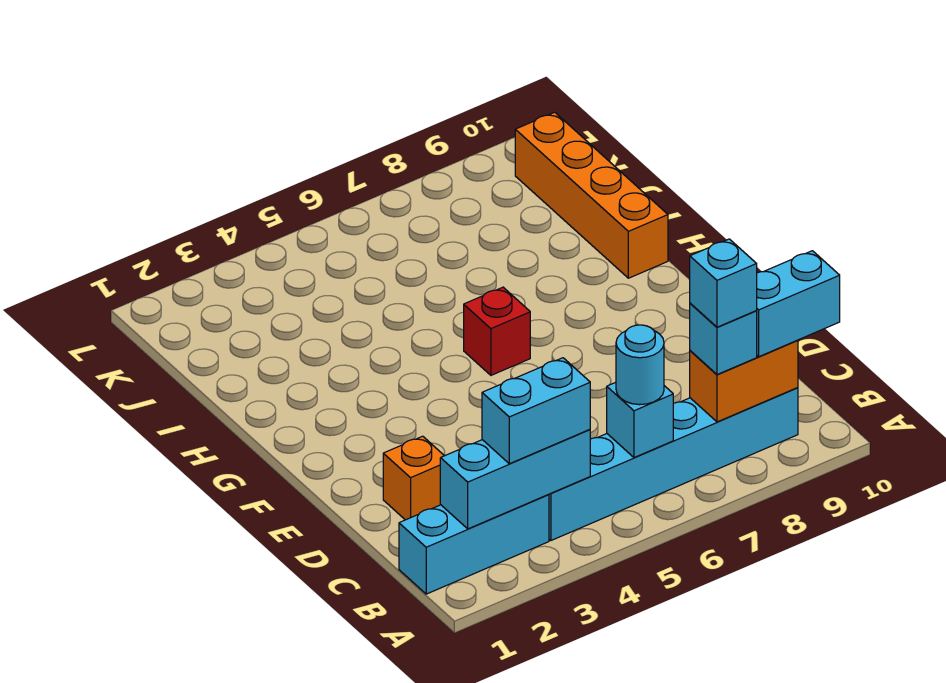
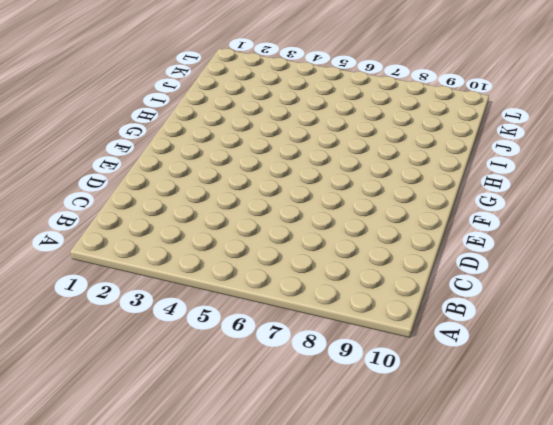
none -> cyan 1x3 brick [399,495,549,594]
none -> cyan 1x6 brick [549,388,798,540]
none -> orange 1x1 brick [383,436,444,520]

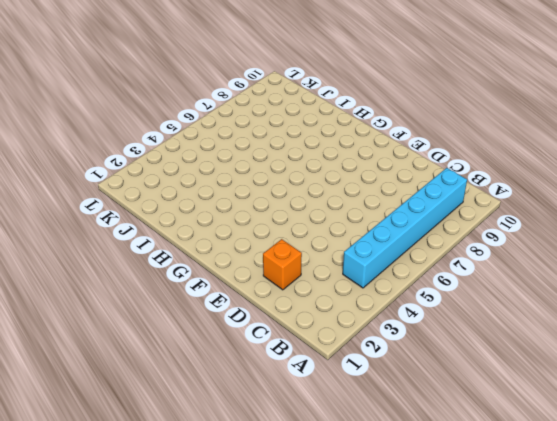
none -> cyan 1x3 brick [399,495,549,594]
none -> red 1x1 brick [464,287,530,375]
none -> orange 1x4 brick [515,112,668,278]

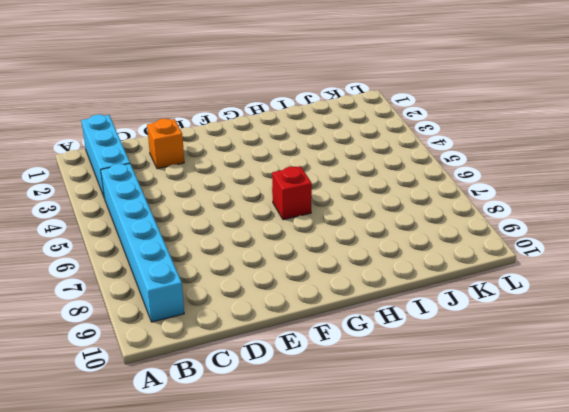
none -> orange 1x4 brick [515,112,668,278]
none -> cyan 1x3 brick [440,429,590,529]
none -> cyan 1x1 brick [607,382,673,458]

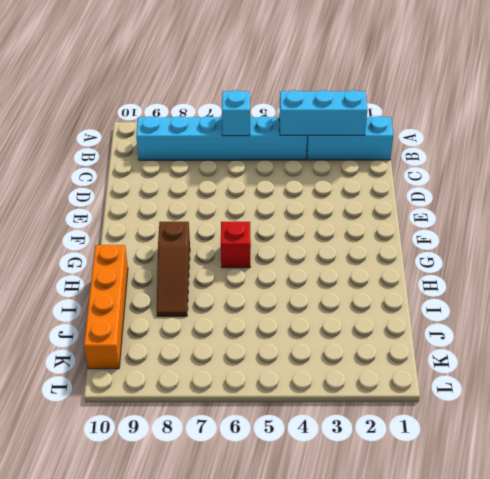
brown 1x3 slope [157,221,190,316] -> none
none -> orange 1x1 brick [383,436,444,520]
none -> orange 1x2 brick [690,340,798,422]
none -> cyan 1x2 brick [482,358,590,464]

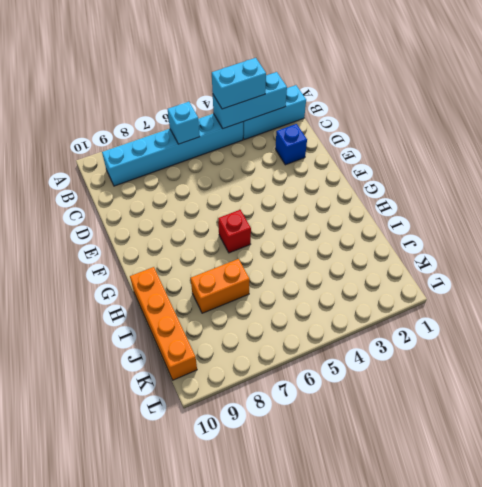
blue 1x1 brick [275,124,307,165] -> orange 1x1 brick [383,436,444,520]
orange 1x2 brick [191,259,250,313] -> orange 1x2 brick moved to [690,340,798,422]
none -> cyan 1x1 round brick [616,325,664,405]
none -> cyan 1x1 brick [690,303,757,375]
none -> cyan 1x2 brick [756,251,840,357]

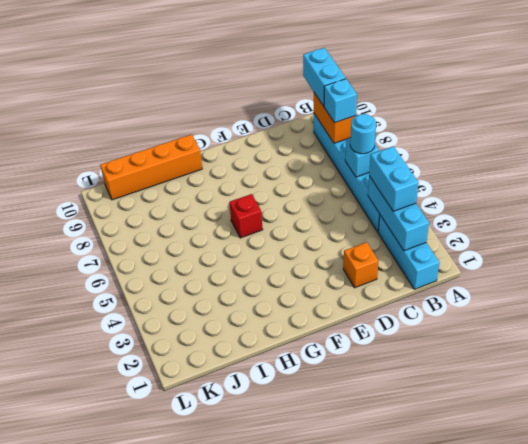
none -> cyan 1x1 brick [690,239,757,327]

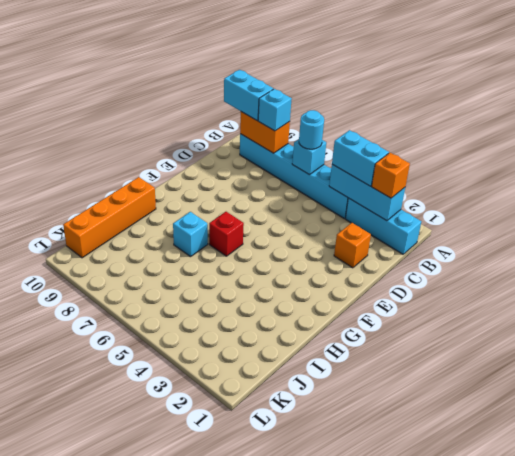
orange 1x1 brick [372,153,410,198] -> none
cyan 1x1 brick [173,212,208,257] -> cyan 1x1 brick moved to [690,239,757,327]

